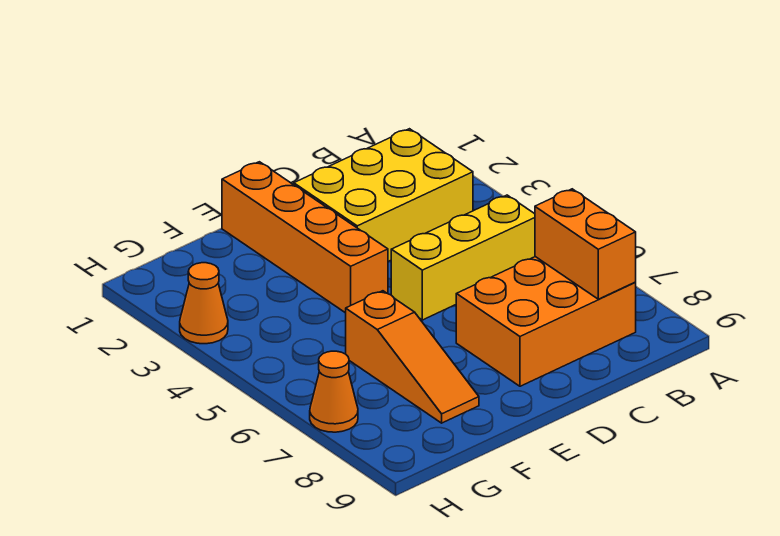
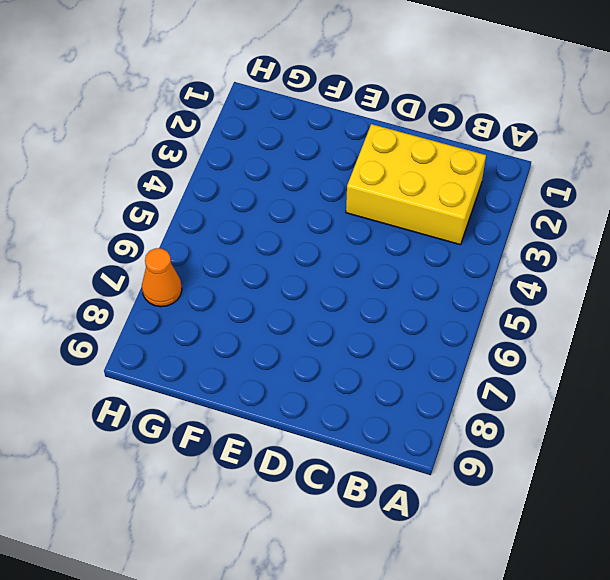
none -> yellow 1x3 brick [391,195,535,320]
none -> orange 2x3 brick [456,257,636,386]

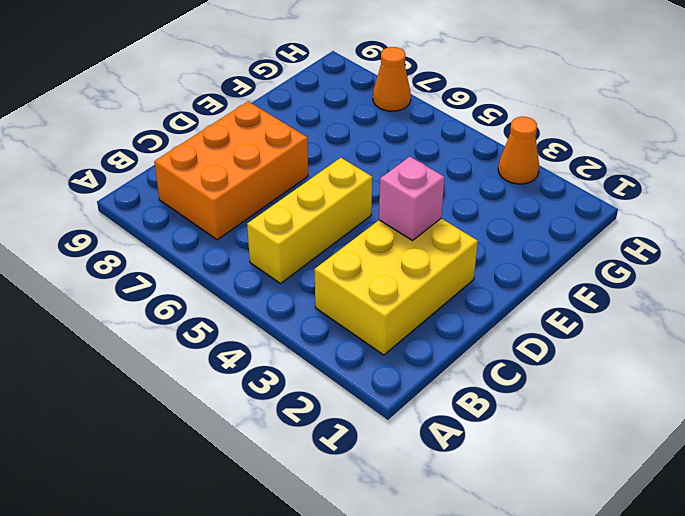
pink 1x1 brick [379,157,444,241] -> none
none -> orange 1x4 brick [222,162,388,313]
none -> orange 1x3 slope [346,291,479,423]

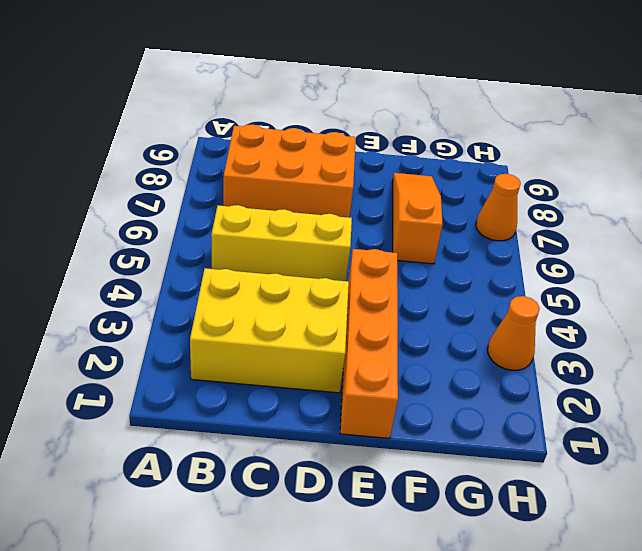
none -> orange 1x2 brick [535,189,636,299]

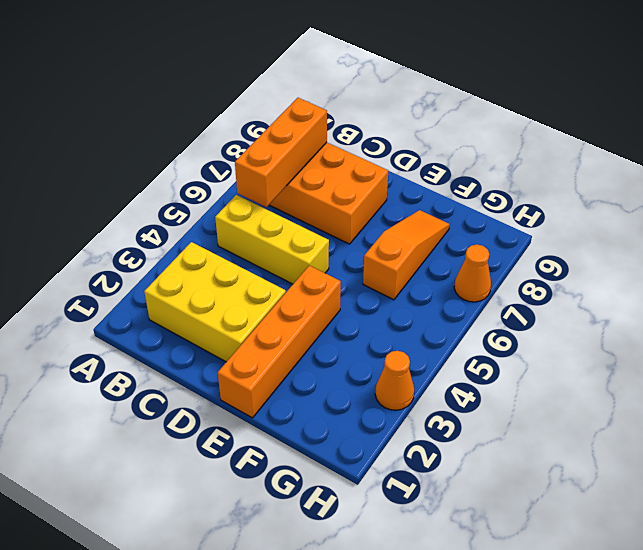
orange 1x3 brick [235,98,327,207] -> orange 1x2 brick [535,189,636,299]

